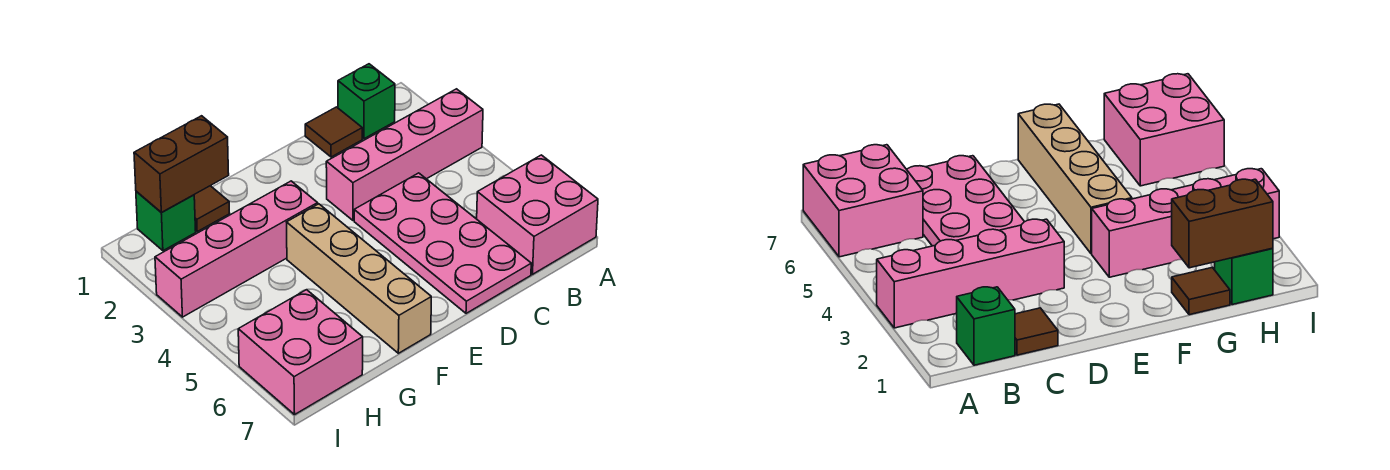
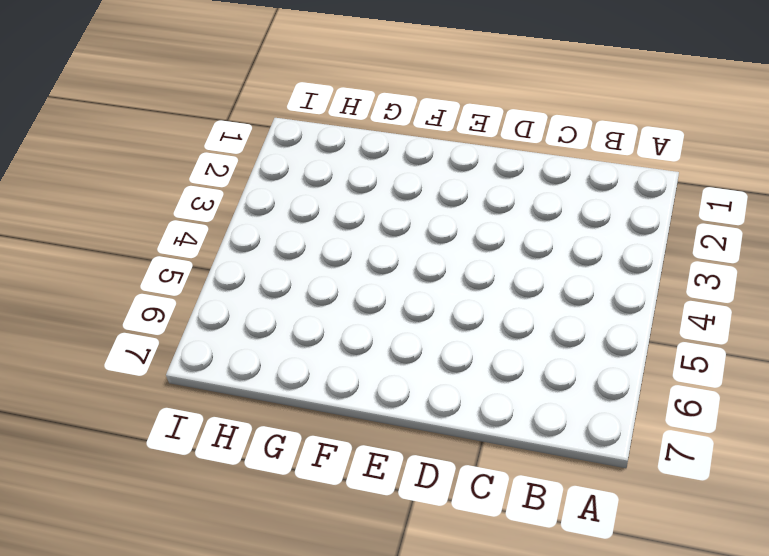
none -> pink 1x4 brick [326,89,483,220]
none -> pink 2x2 brick [477,155,598,274]

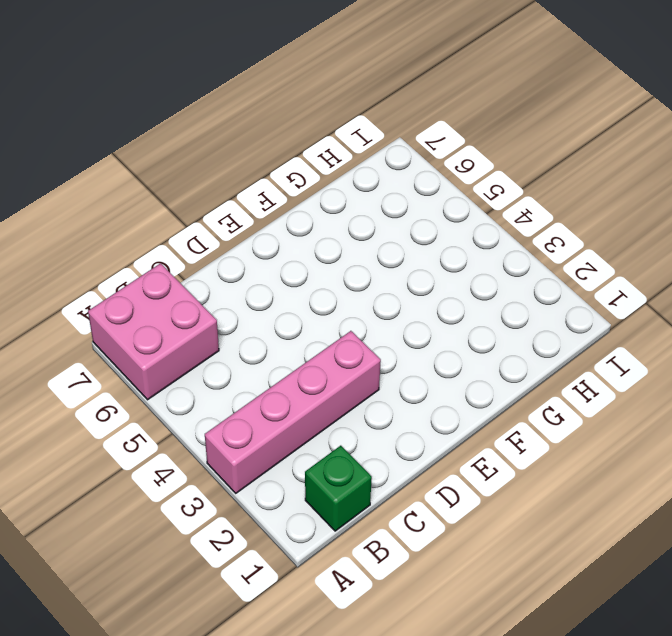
none -> brown 1x1 tile [305,107,362,157]
none -> pink 2x4 plate [354,173,531,313]

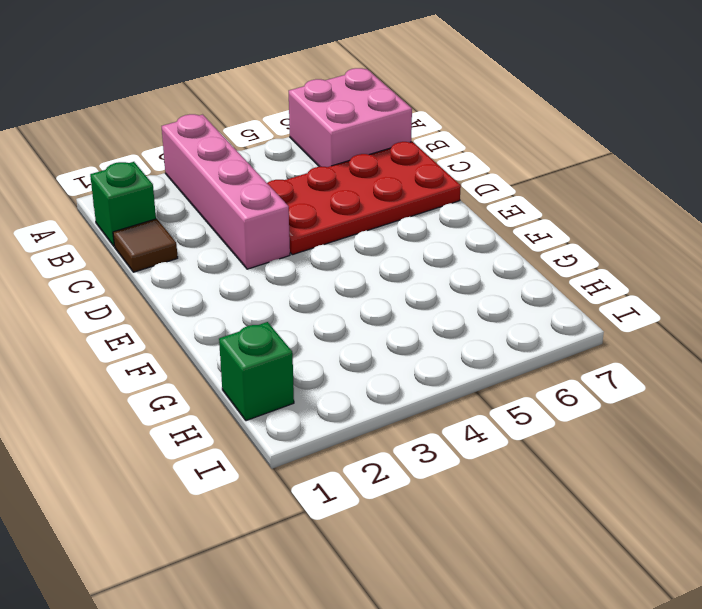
red 2x4 plate [267,142,461,255] -> pink 2x4 plate [354,173,531,313]
none -> pink 1x4 brick [155,181,318,317]
none -> tan 1x4 brick [287,204,431,353]

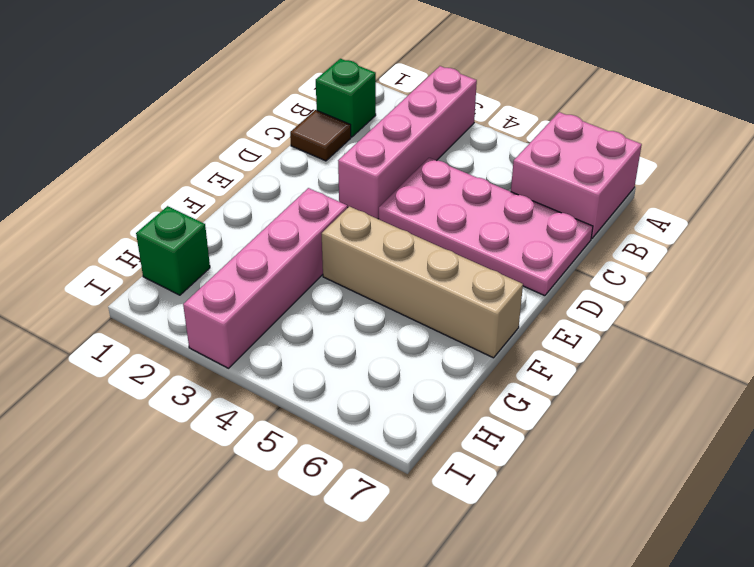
none -> brown 1x1 tile [194,186,230,231]
none -> pink 2x2 brick [238,290,363,415]

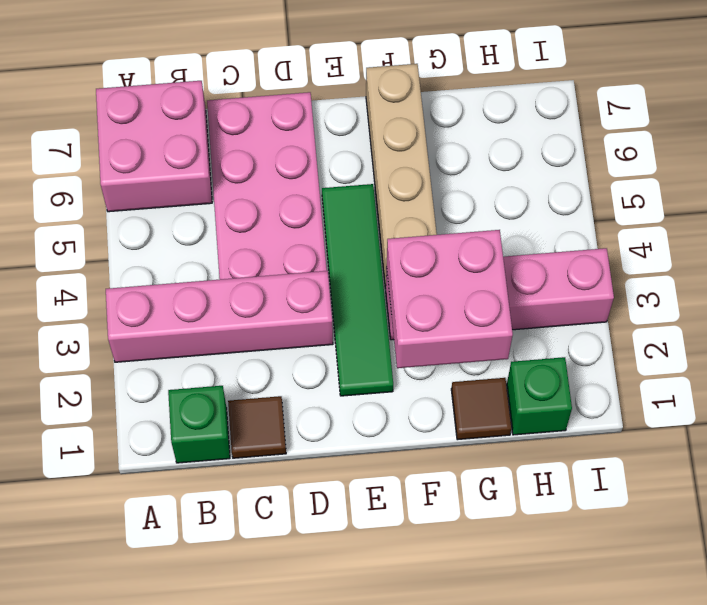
green 1x4 tile [322,184,393,396] -> none
pink 2x2 brick [386,230,513,368] -> pink 2x2 brick moved to [238,290,363,415]
none -> brown 1x2 brick [134,116,229,213]

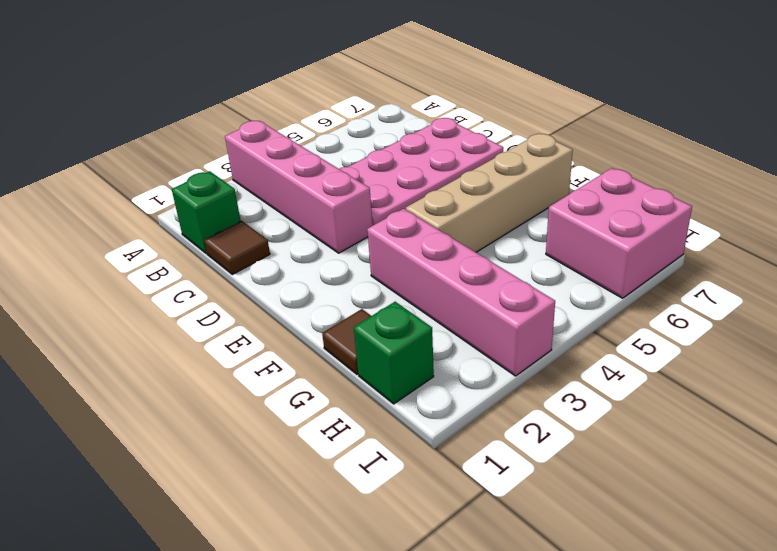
none -> pink 2x2 brick [477,155,598,274]
none -> brown 1x2 brick [134,116,229,213]

